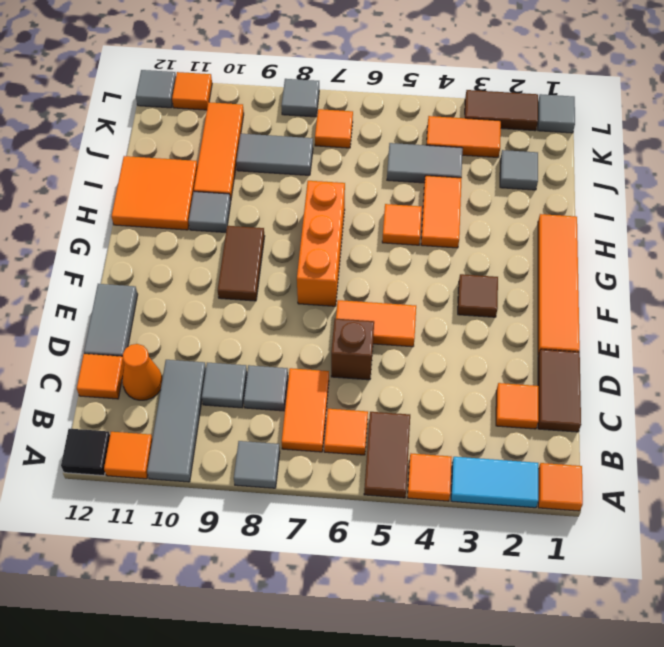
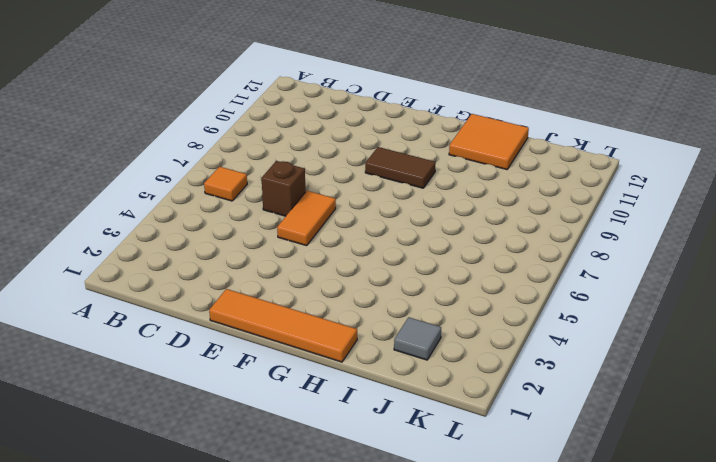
none -> orange 1x1 tile [538,463,583,511]
none -> cyan 1x2 tile [451,457,538,508]
none -> orange 1x1 tile [407,454,452,501]
none -> brown 1x2 tile [364,412,410,498]

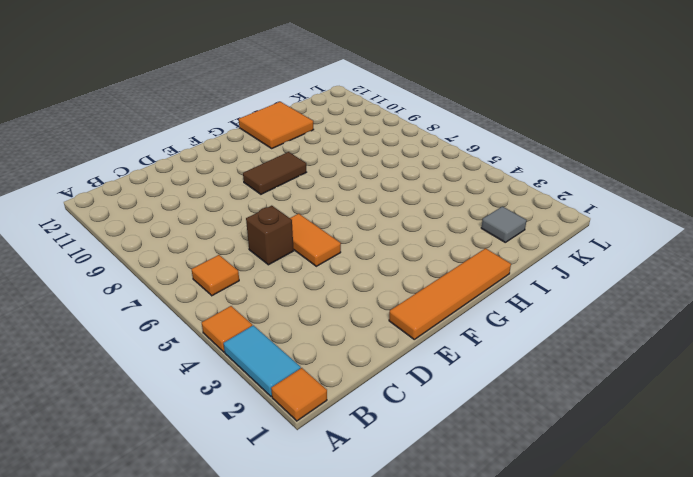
none -> brown 1x2 tile [364,412,410,498]
none -> grey 1x1 tile [234,441,280,488]
none -> grey 1x3 tile [147,360,206,482]
none -> orange 1x1 tile [104,432,152,479]

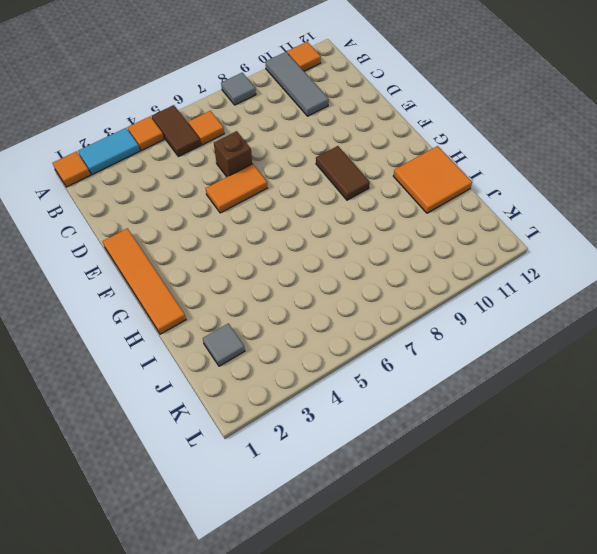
none -> black 1x1 tile [61,429,110,476]
none -> orange 1x2 tile [282,368,329,452]
none -> brown 1x2 tile [538,349,581,432]
none -> orange 1x1 tile [496,383,538,429]

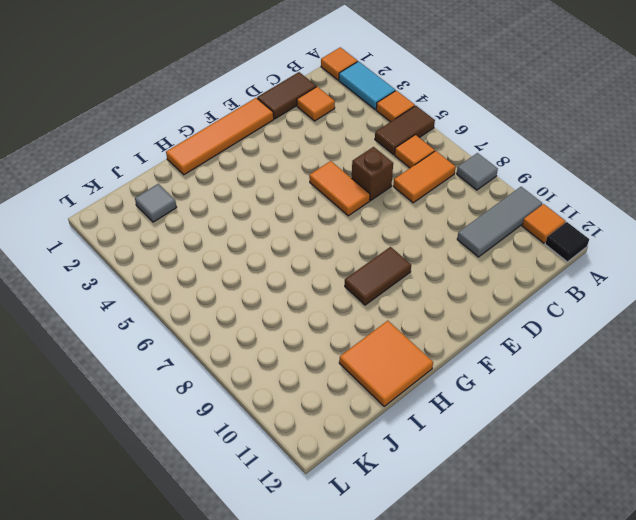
none -> grey 1x1 tile [244,365,288,411]
none -> grey 1x1 tile [202,363,247,408]
none -> orange 1x1 cone [122,344,162,400]
none -> orange 1x1 tile [77,354,124,399]

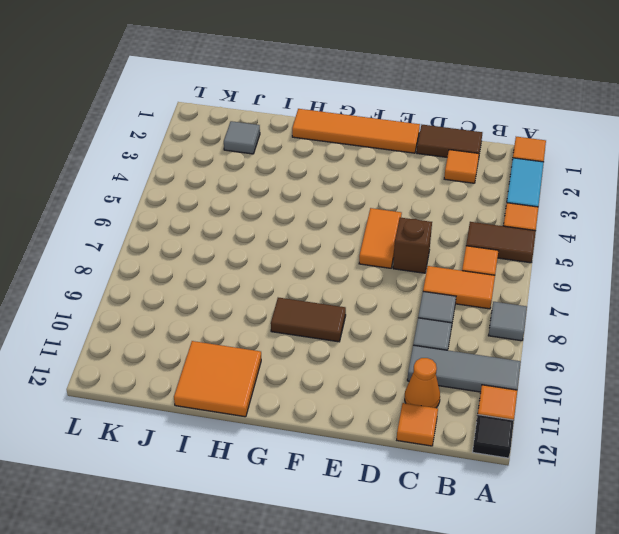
none -> grey 1x2 tile [84,284,138,357]
none -> brown 1x1 tile [458,274,498,317]
none -> orange 1x3 brick [297,181,345,306]
none -> orange 1x2 tile [421,176,462,248]

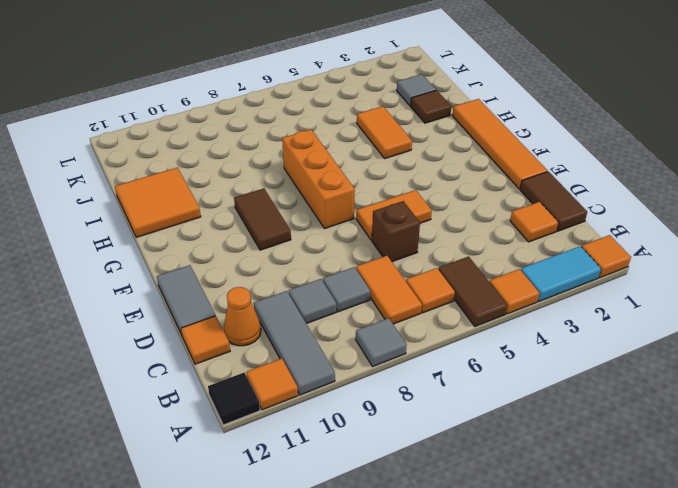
brown 1x1 tile [411,90,451,123] -> brown 1x1 tile moved to [458,274,498,317]
none -> orange 1x1 tile [382,204,422,245]
none -> grey 1x1 tile [189,192,231,232]
none -> orange 1x3 tile [194,102,244,200]
none -> grey 1x2 tile [387,143,463,183]

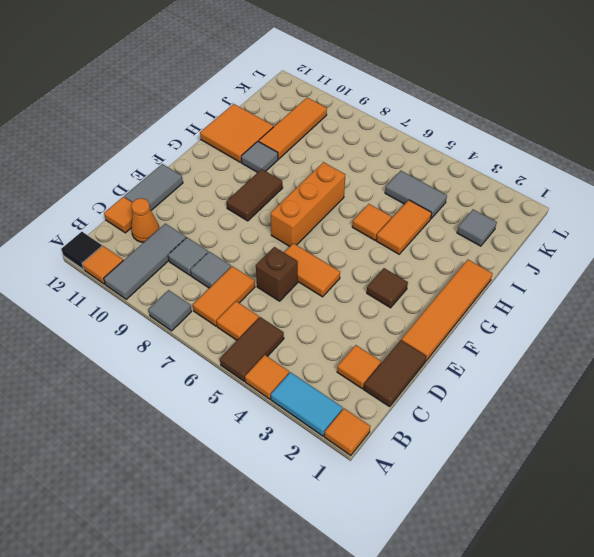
none -> grey 1x2 tile [236,134,313,175]
none -> orange 1x2 tile [426,116,501,157]
none -> orange 1x1 tile [315,109,353,148]
none -> grey 1x1 tile [538,94,575,133]

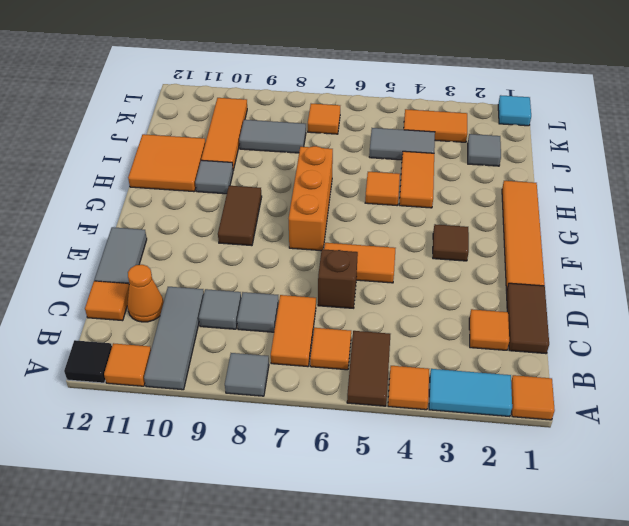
cyan 1x1 tile [498,95,531,126] -> grey 1x1 tile [538,94,575,133]
none -> brown 1x2 tile [465,90,538,131]
none -> grey 1x1 tile [282,79,319,117]
none -> orange 1x1 tile [172,72,212,110]
none -> grey 1x1 tile [136,70,176,108]

